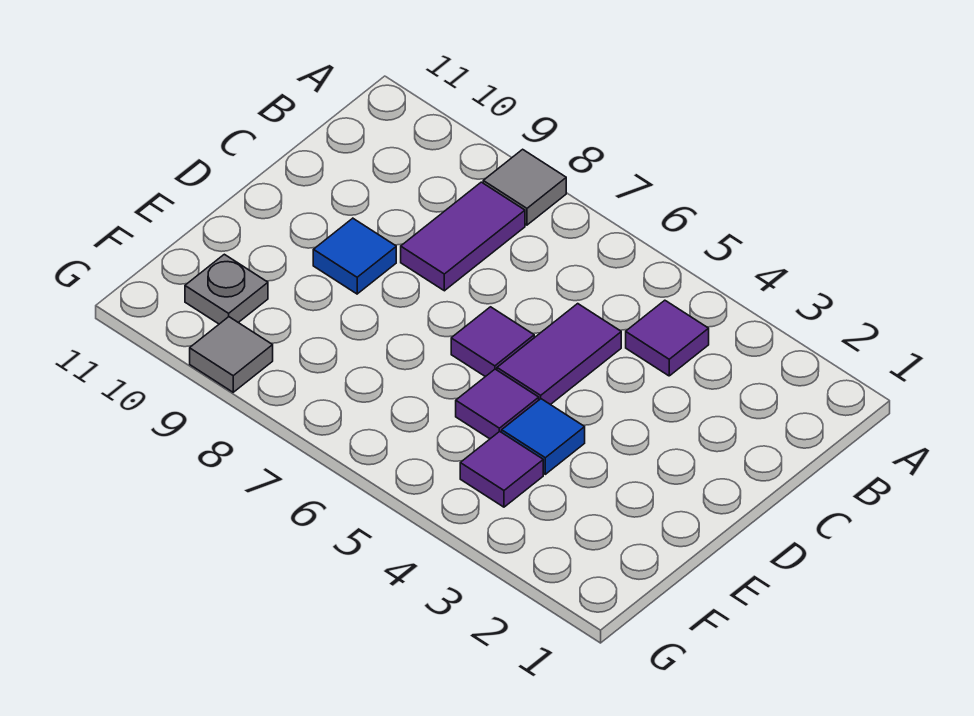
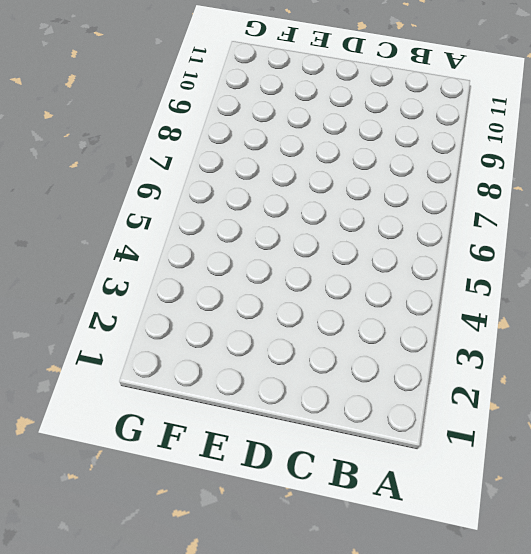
none -> grey 1x1 tile [483,149,566,225]
none -> purple 1x1 tile [626,300,709,376]

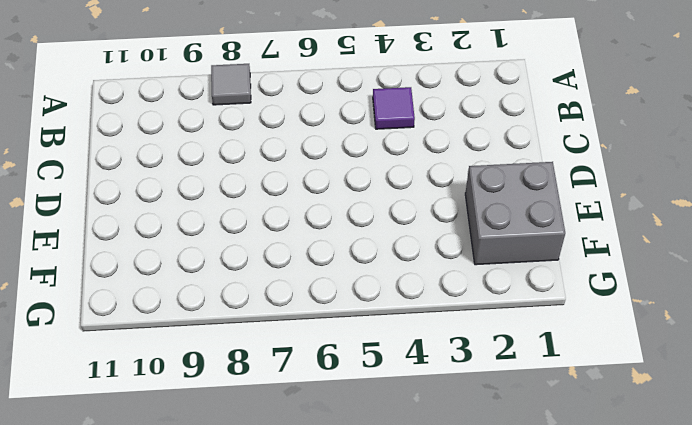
grey 2x2 brick [465,162,565,265] -> none
none -> purple 1x2 tile [401,182,525,291]
none -> purple 1x2 tile [497,304,621,405]

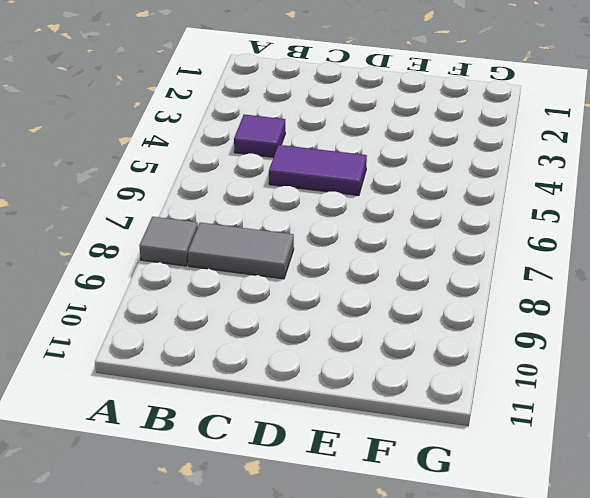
grey 1x2 tile [188,223,294,279] -> purple 1x2 tile [401,182,525,291]
none -> purple 1x1 tile [451,307,534,377]
none -> blue 1x1 tile [313,218,396,294]

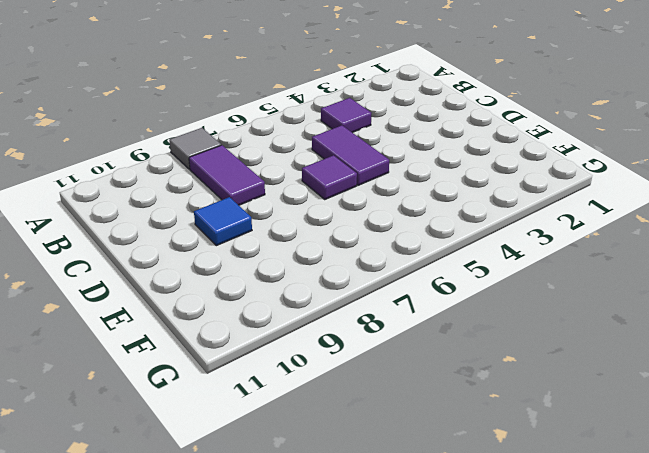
none -> blue 1x1 tile [502,399,585,474]
none -> purple 1x1 tile [456,369,539,439]

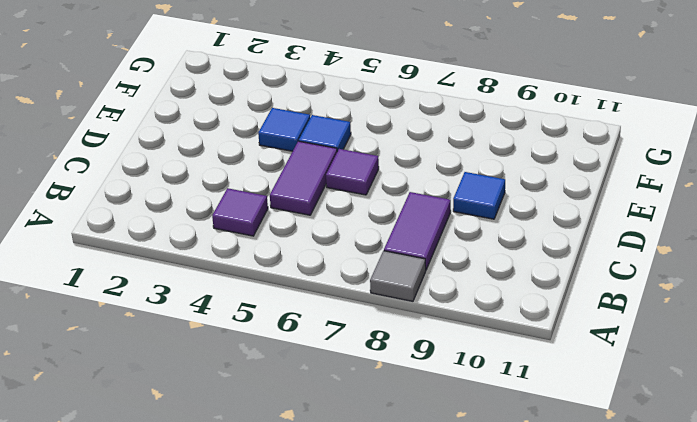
blue 1x1 tile [299,115,351,151] -> purple 1x1 tile [456,369,539,439]
none -> purple 1x1 tile [460,431,543,507]
none -> grey 1x1 plate [185,254,268,324]

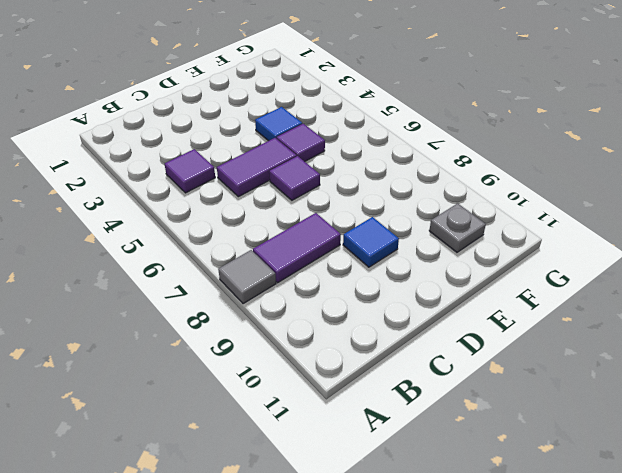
none -> purple 1x1 tile [460,431,543,507]
none -> grey 1x1 tile [190,317,273,392]

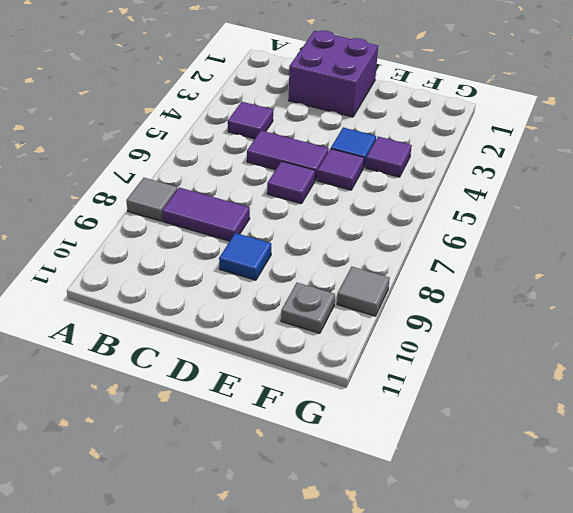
purple 2x2 brick [289,30,378,117] -> none

